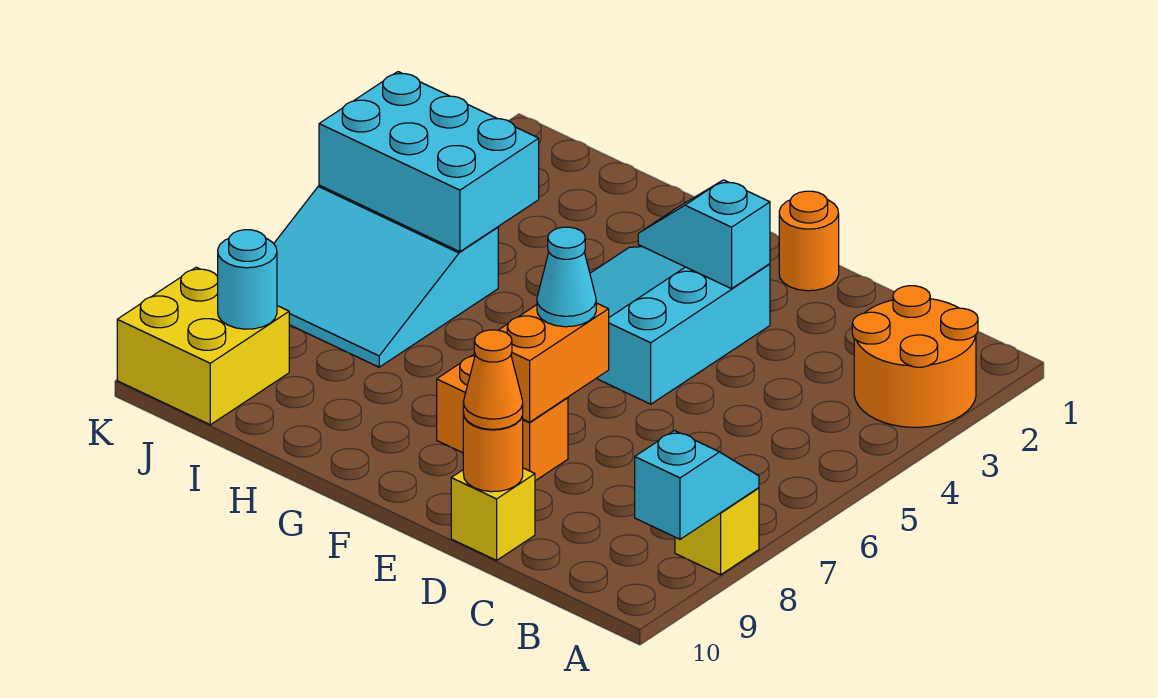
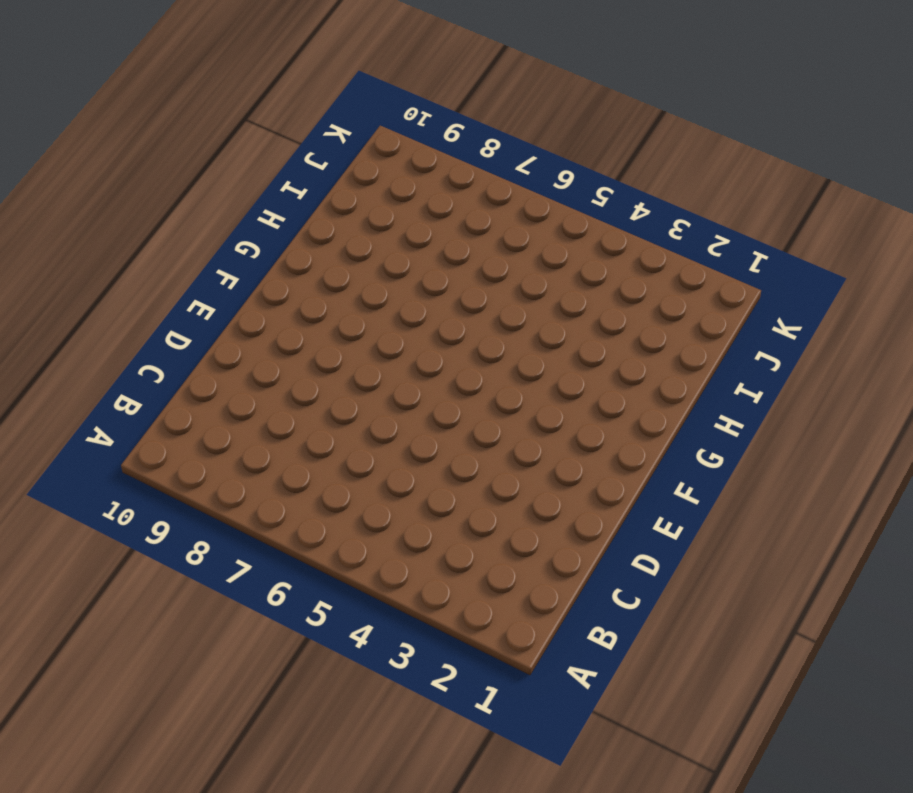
none -> orange 2x2 round brick [852,286,978,427]
none -> yellow 1x1 brick [675,488,759,575]
none -> yellow 1x1 brick [451,468,535,560]

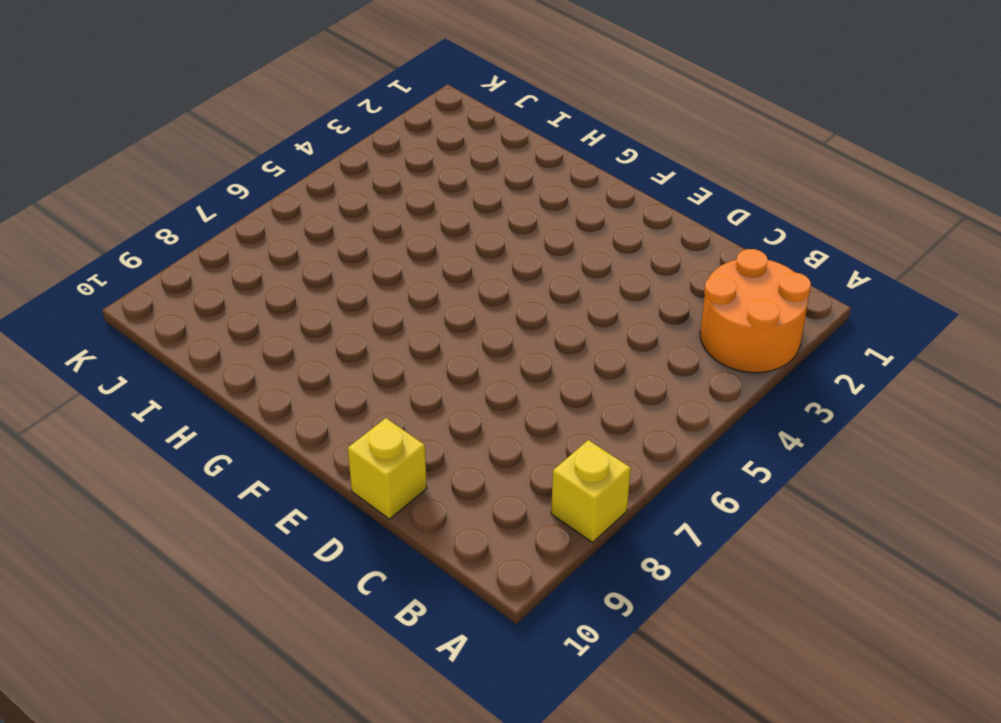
none -> orange 1x1 round brick [779,191,839,291]
none -> cyan 3x3 slope [590,247,770,404]
none -> orange 1x2 brick [437,354,568,481]

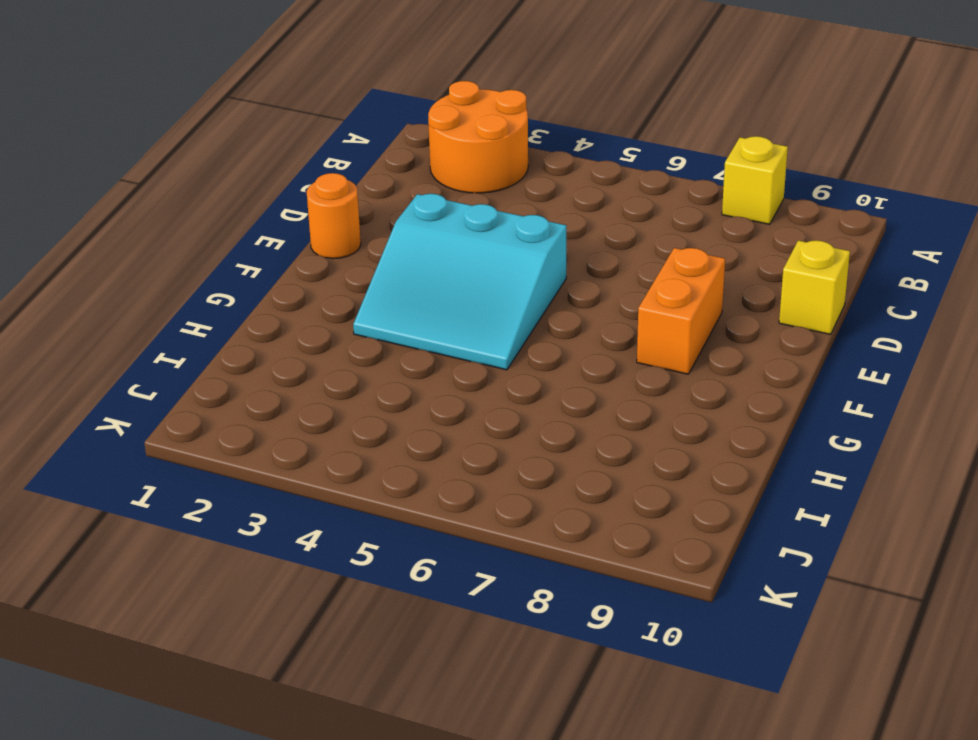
none -> cyan 3x3 slope [274,185,498,367]
none -> yellow 2x2 brick [117,267,289,425]
none -> cyan 1x2 slope [635,431,759,539]

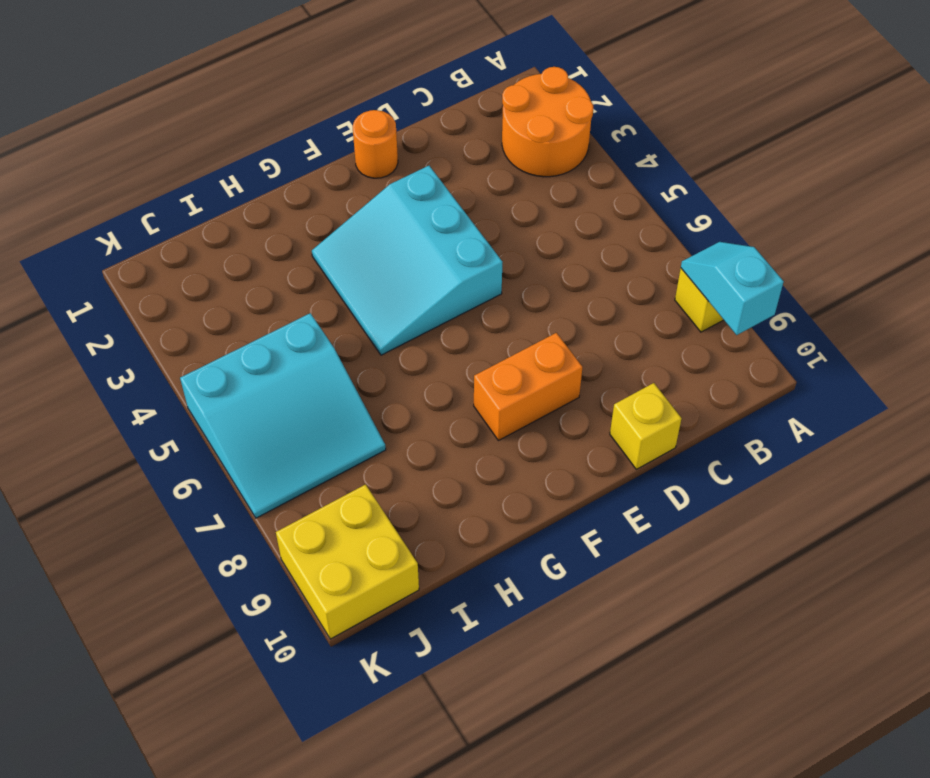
none -> orange 1x1 round brick [463,413,523,492]
none -> cyan 1x2 slope [638,180,770,289]
none -> orange 1x2 brick [499,303,609,422]

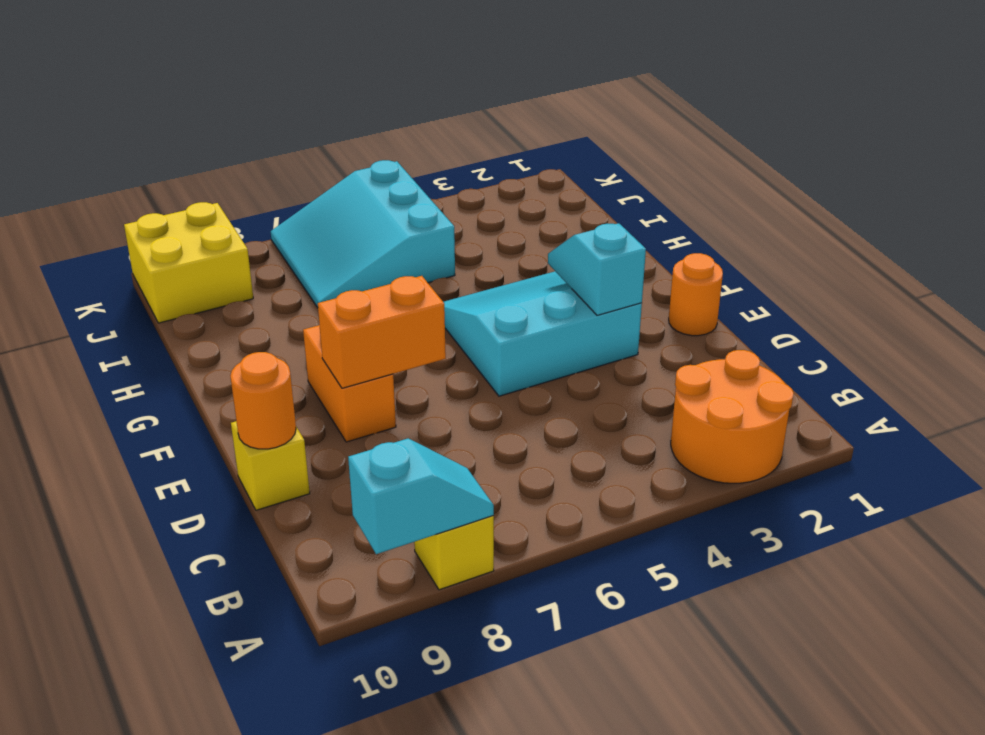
none -> cyan 2x3 brick [319,72,539,252]
none -> cyan 1x1 round brick [218,230,277,329]
none -> orange 1x1 cone [463,330,523,429]

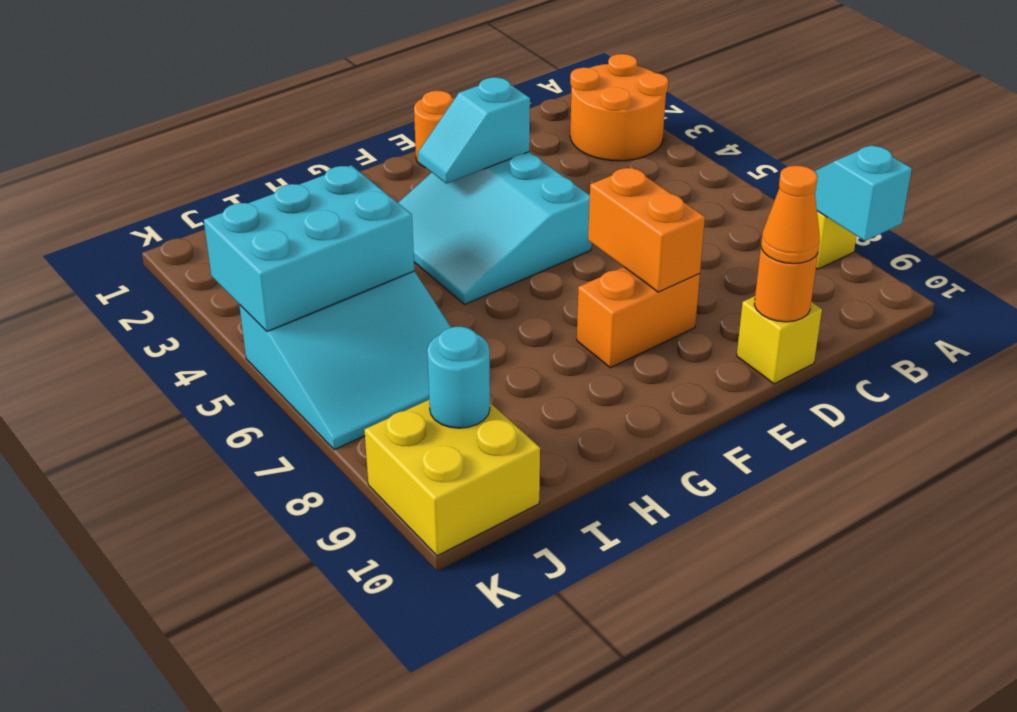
none -> cyan 1x1 cone [537,227,596,327]

